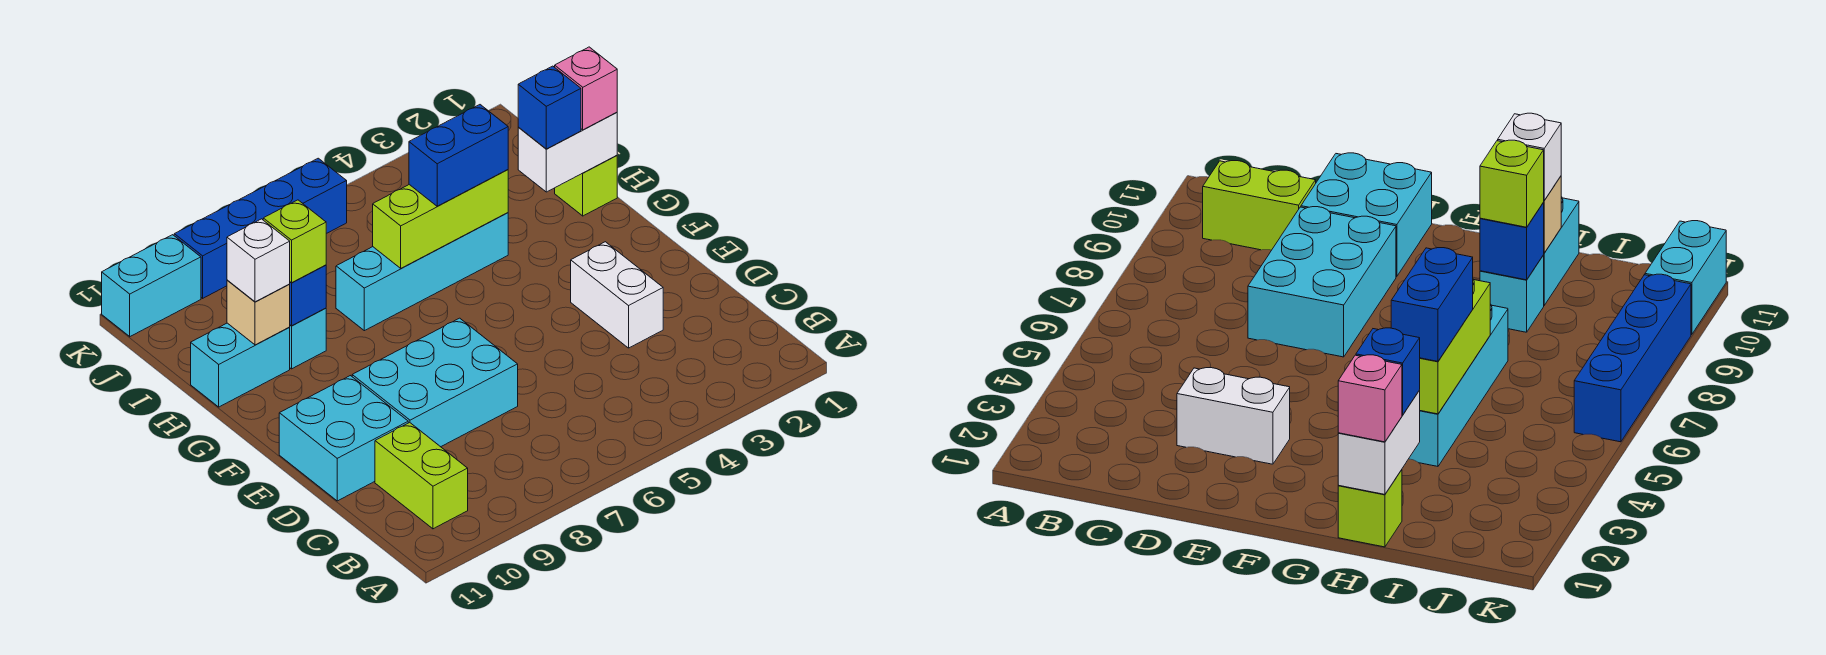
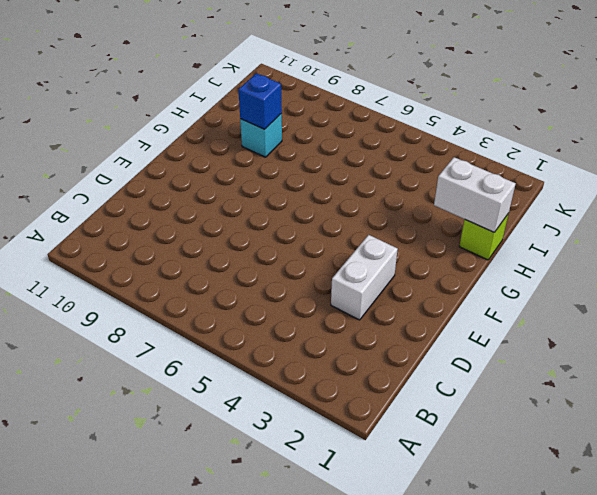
none -> lime 1x2 brick [375,422,468,529]
none -> cyan 2x3 brick [352,318,518,447]
none -> cyan 2x2 brick [279,376,408,501]

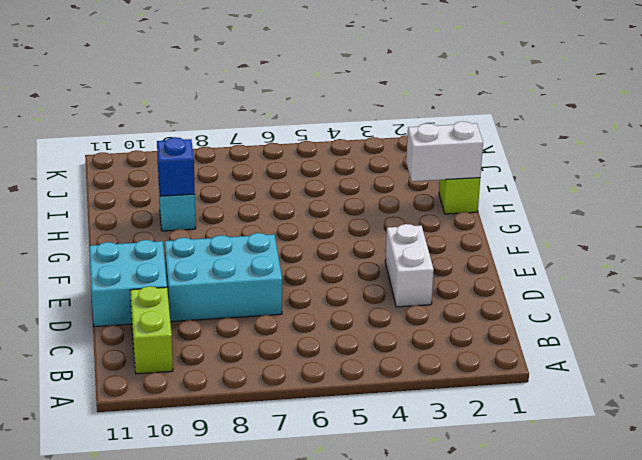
none -> cyan 1x4 brick [336,213,508,331]
none -> cyan 1x2 brick [191,323,290,407]
none -> blue 1x4 brick [174,158,347,298]

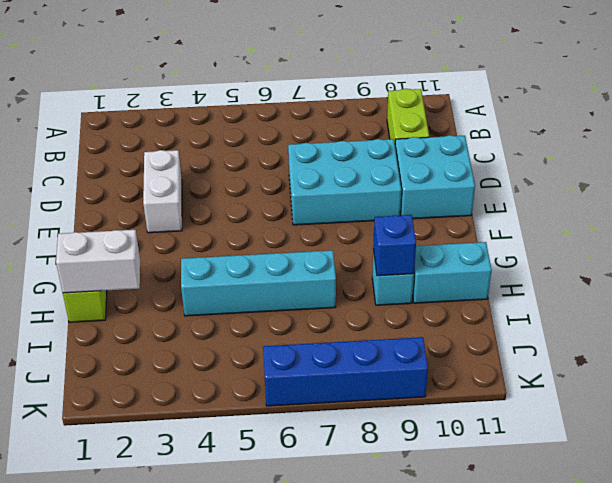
none -> cyan 1x2 brick [102,235,201,337]
none -> lime 1x3 brick [373,170,508,268]
none -> tan 1x1 brick [227,280,290,345]

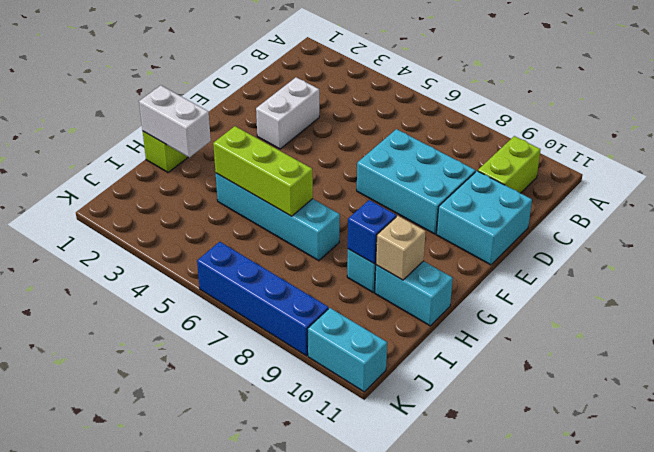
none -> pink 1x1 brick [555,47,617,130]
none -> blue 1x1 brick [518,66,581,149]
none -> blue 1x2 brick [409,105,508,206]

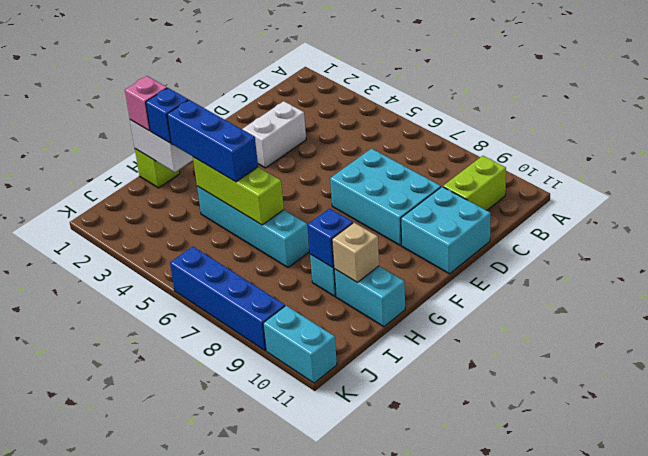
blue 1x3 brick [167,100,258,182] -> blue 1x2 brick [409,105,508,206]
none -> lime 1x1 brick [263,200,326,283]
none -> white 1x1 brick [227,219,290,302]

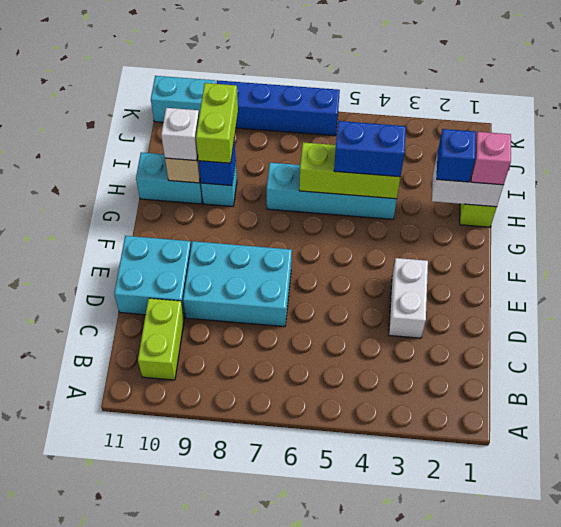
lime 1x2 brick [196,83,238,163] -> lime 1x1 brick [263,200,326,283]

